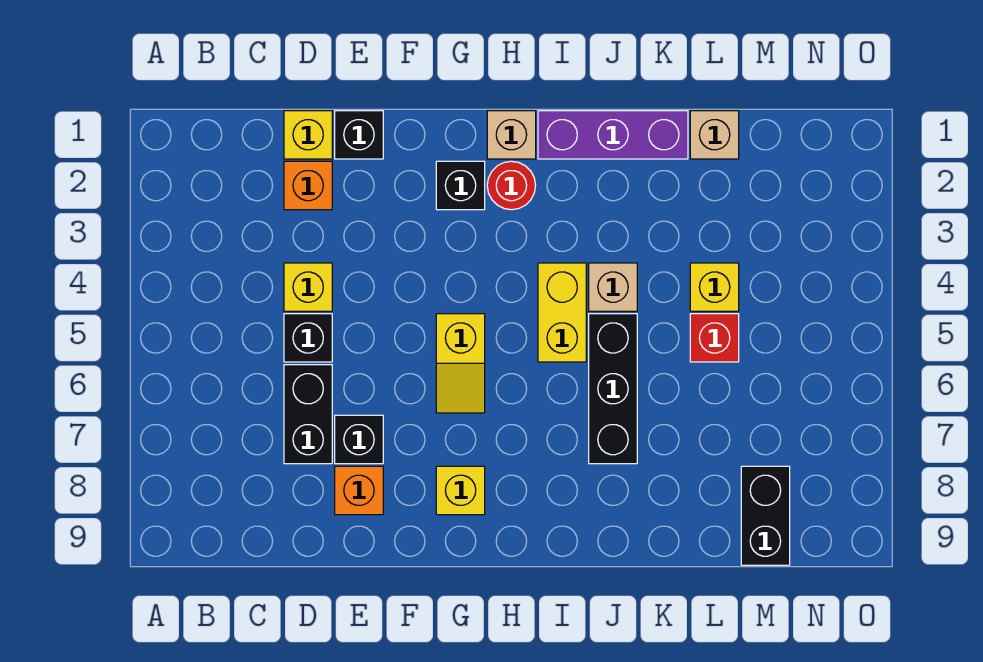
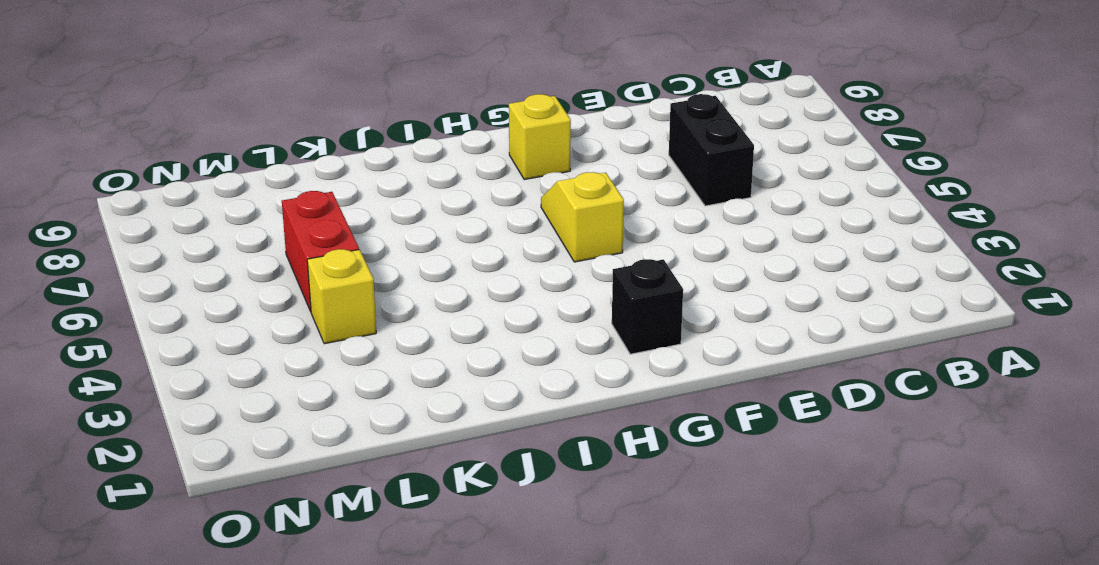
red 1x2 brick [282,191,359,311] -> red 1x1 brick [690,314,739,362]
none -> yellow 1x1 brick [284,111,332,159]
none -> orange 1x1 brick [284,161,332,210]
none -> yellow 1x1 brick [284,263,332,311]

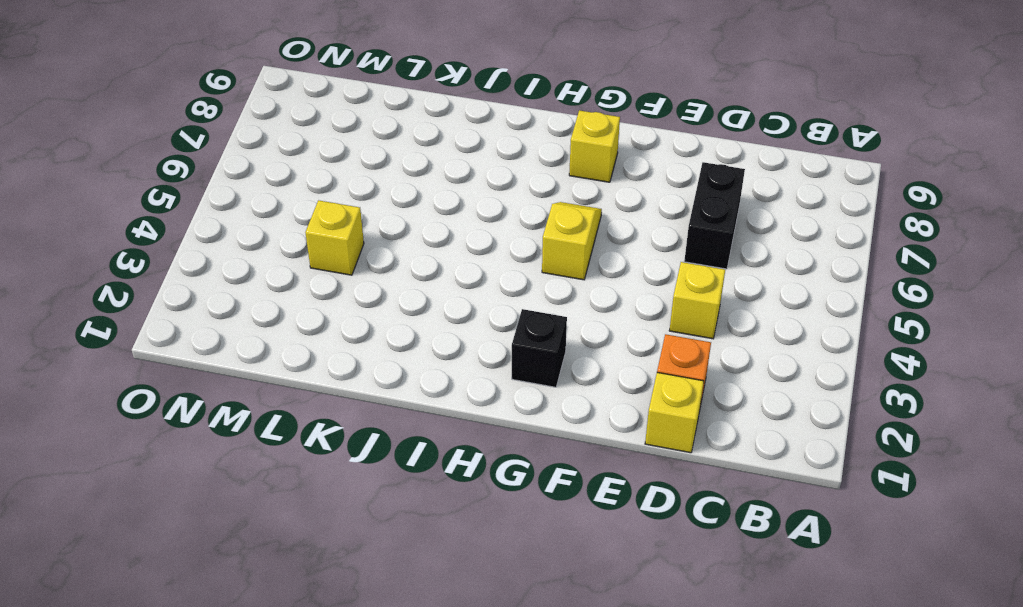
none -> black 1x1 brick [284,314,332,362]
none -> black 1x1 brick [335,111,383,159]
none -> black 1x1 brick [335,415,383,464]

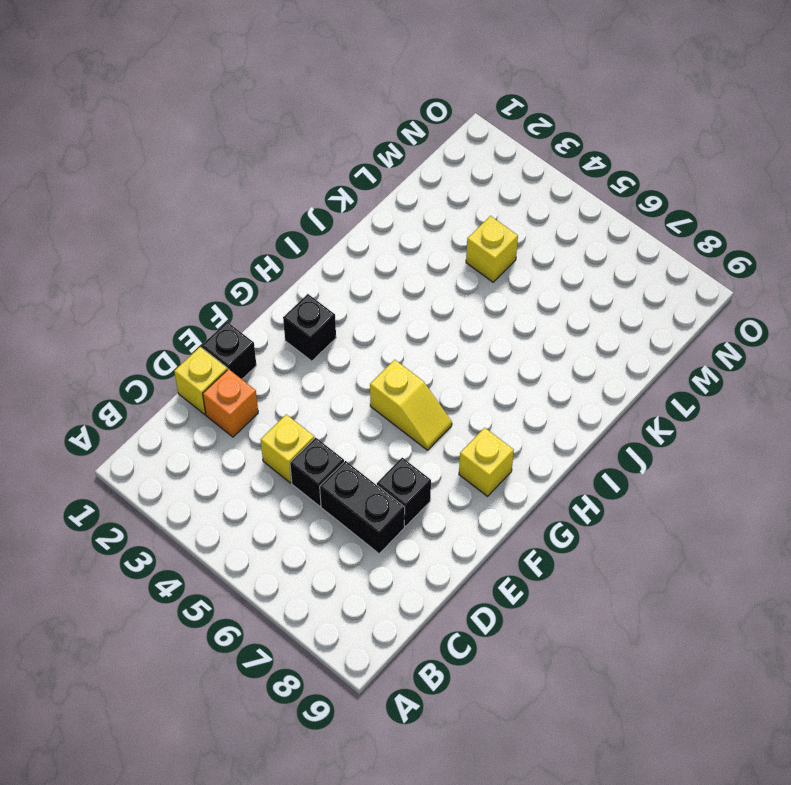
none -> orange 1x1 brick [335,466,383,515]
none -> tan 1x1 brick [487,111,536,159]
none -> red 1x1 round brick [487,161,536,210]

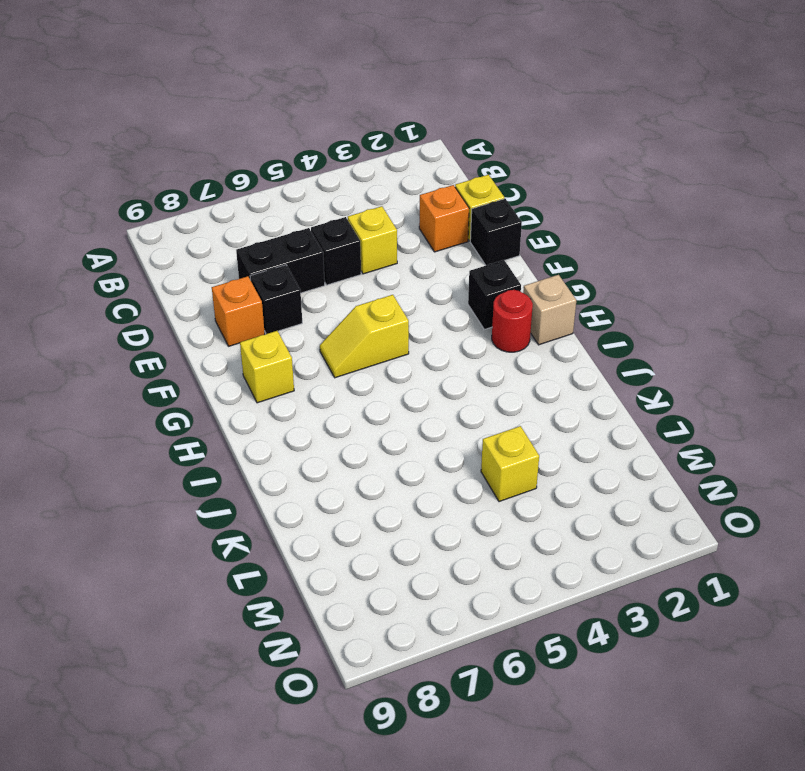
none -> purple 1x3 brick [538,111,688,159]
none -> yellow 1x2 brick [538,263,586,362]
none -> tan 1x1 brick [589,263,637,311]

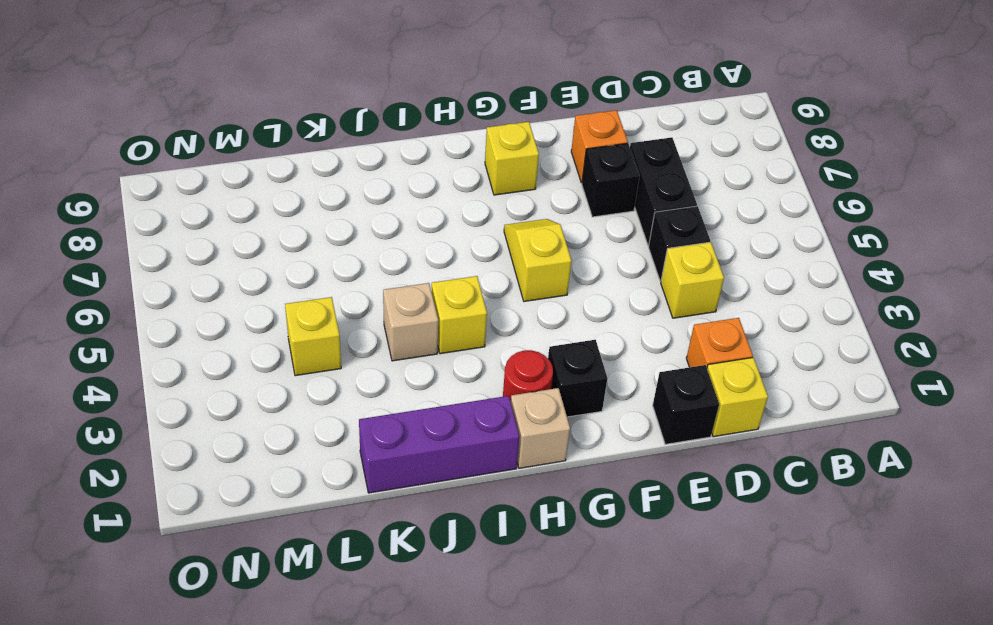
yellow 1x1 brick [431,276,487,354] -> yellow 1x2 brick [538,263,586,362]
none -> black 1x3 brick [589,314,637,464]
none -> tan 1x1 brick [690,111,739,159]
none -> red 1x1 brick [690,314,739,362]

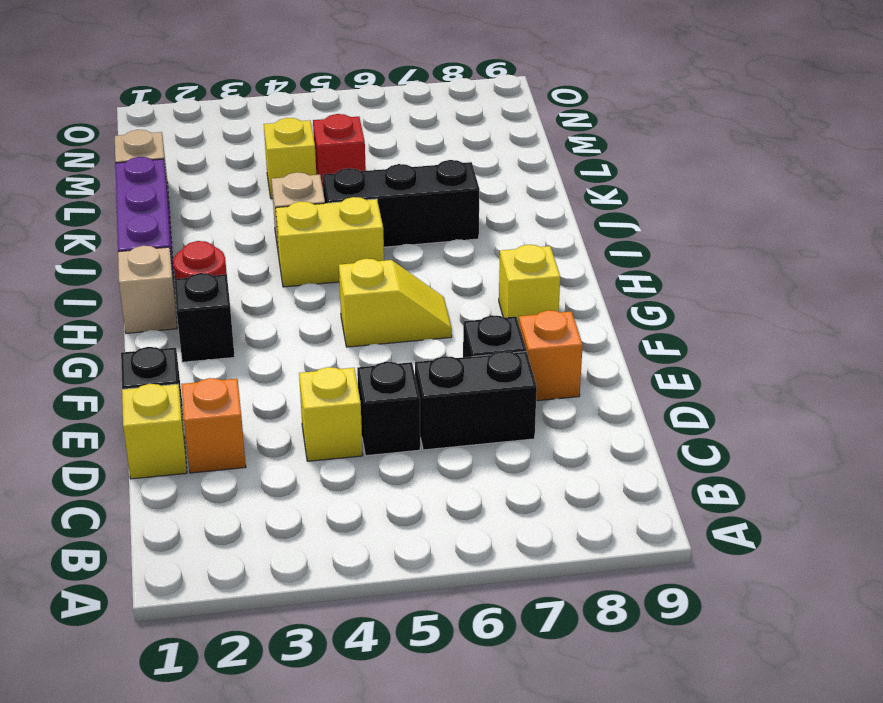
none -> black 1x2 brick [741,466,790,565]

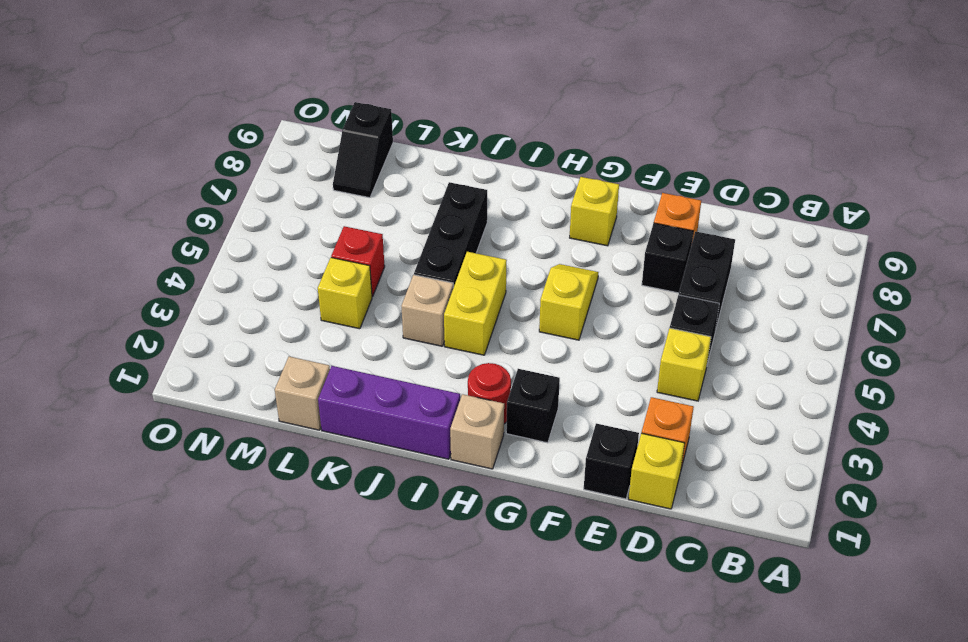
black 1x2 slope [333,102,393,198] -> black 1x2 brick [741,466,790,565]

